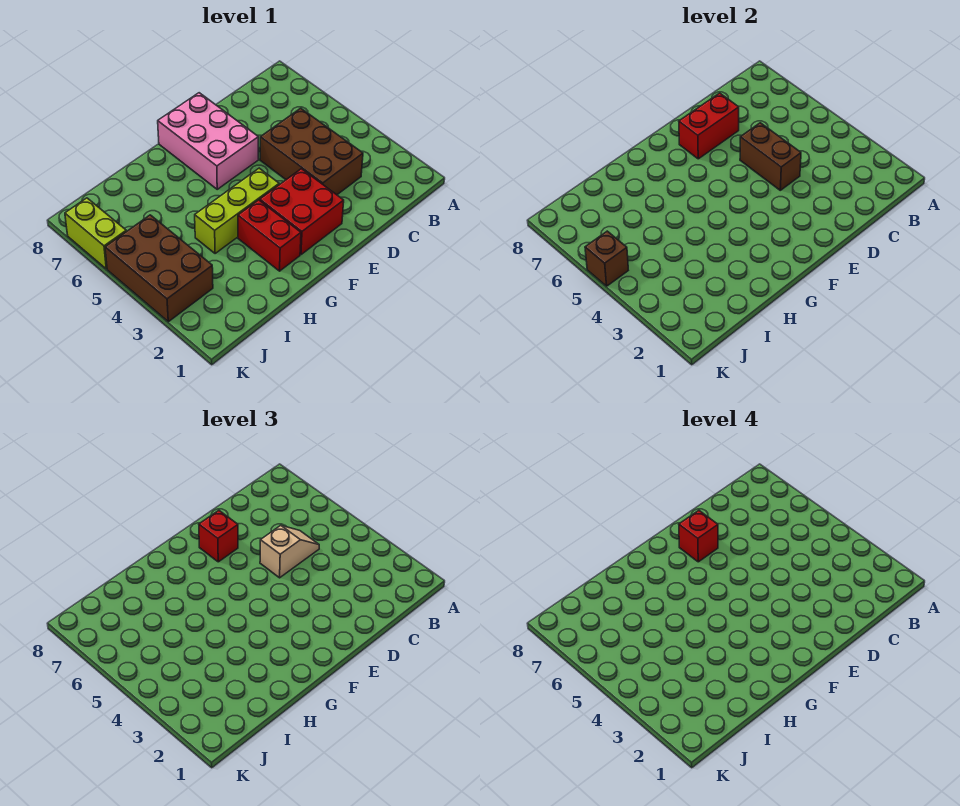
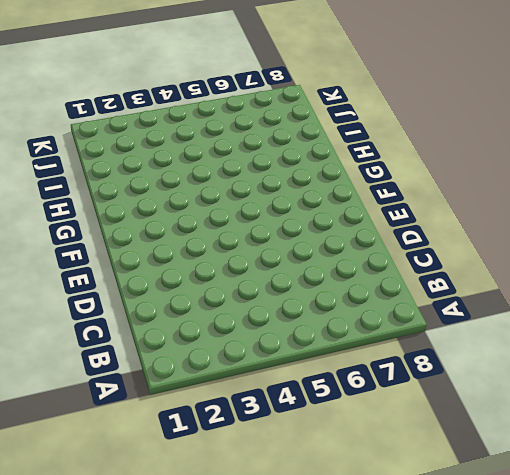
none -> brown 2x3 brick [260,108,363,195]
none -> red 2x2 brick [260,169,344,255]
none -> pink 2x3 brick [158,93,258,189]

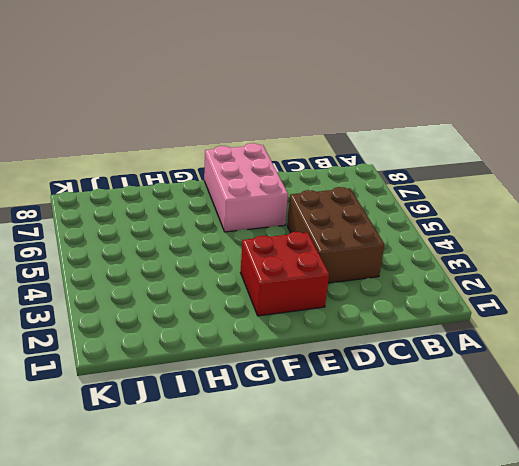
none -> lime 1x3 brick [195,168,279,254]
none -> red 1x2 brick [238,200,301,271]
none -> brown 2x3 brick [105,215,213,322]

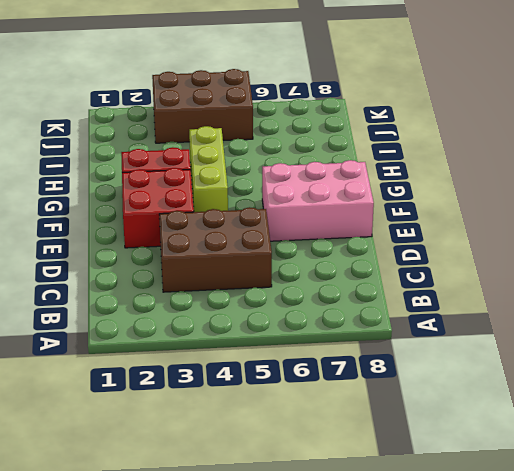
none -> lime 1x2 brick [65,198,126,269]
none -> brown 1x2 brick [740,123,801,190]
none -> red 1x2 brick [679,93,739,159]

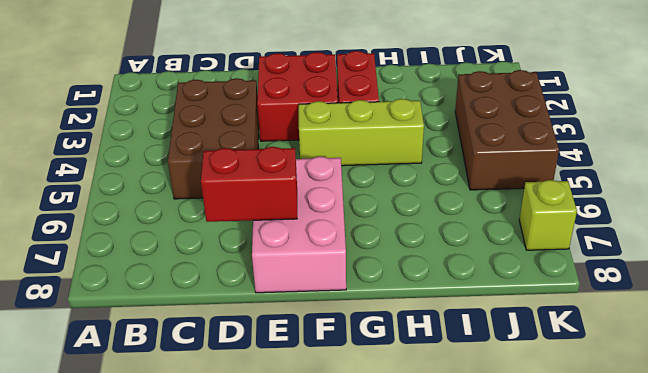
lime 1x1 brick [519,180,577,250] -> lime 1x2 brick [65,198,126,269]
none -> brown 1x2 brick [740,123,801,190]
none -> brown 1x1 brick [585,231,628,286]
none -> tan 1x2 slope [260,525,319,578]

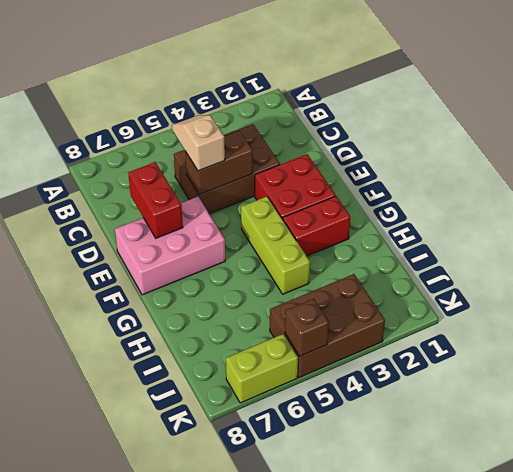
none -> red 1x1 brick [199,510,238,562]
none -> red 1x1 brick [679,510,718,562]

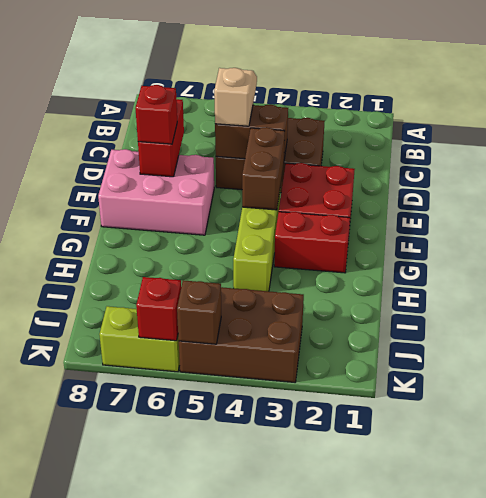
brown 1x2 brick [242,127,285,210] -> none
red 1x1 brick [136,277,181,341] -> red 1x1 brick moved to [679,510,718,562]

